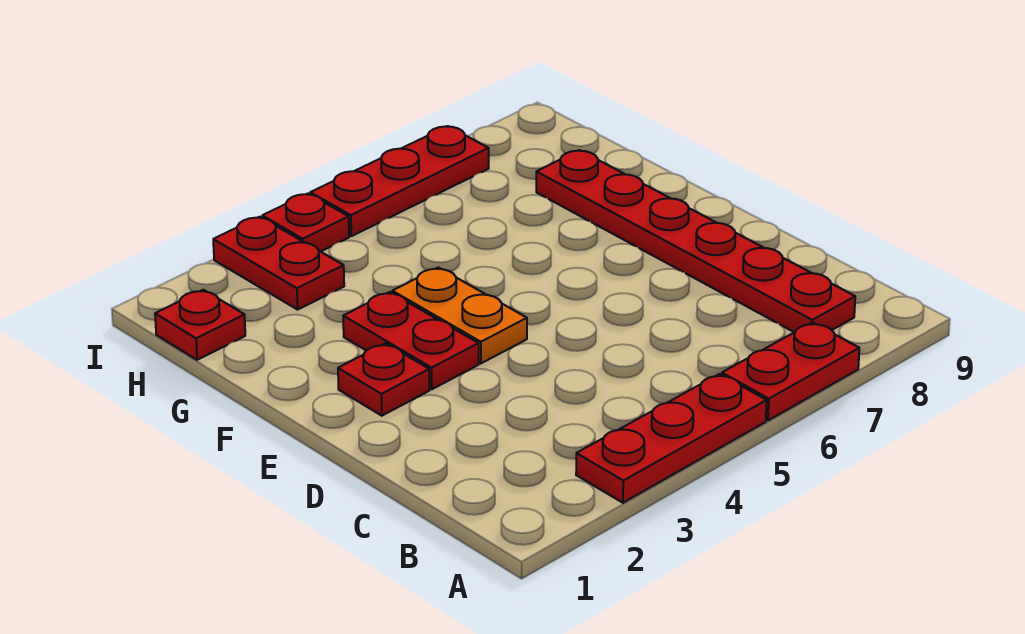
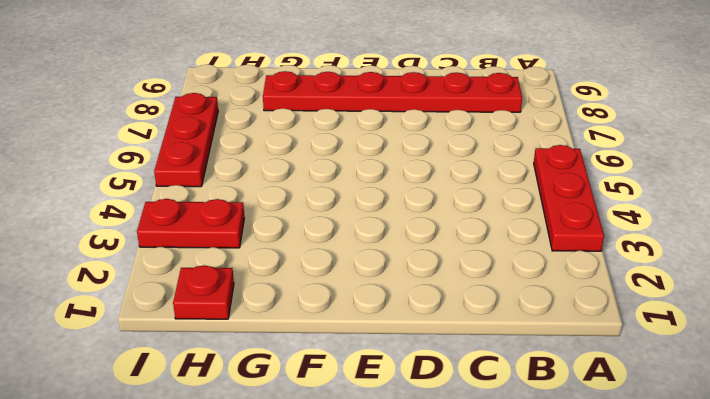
none -> red 1x2 plate [722,322,859,420]
none -> red 1x1 plate [338,343,429,416]

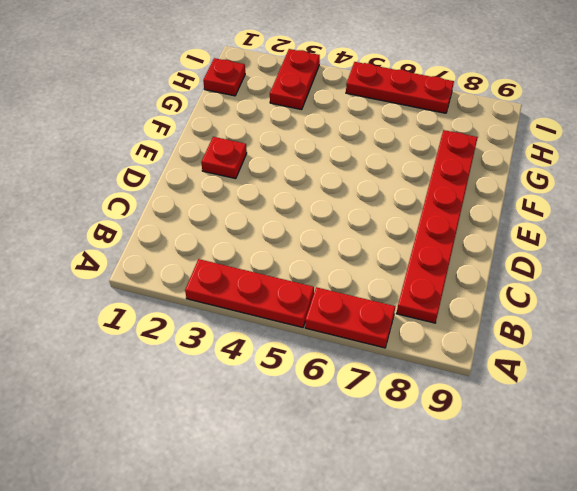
none -> red 1x2 plate [343,292,479,389]
none -> orange 1x2 plate [392,267,527,363]

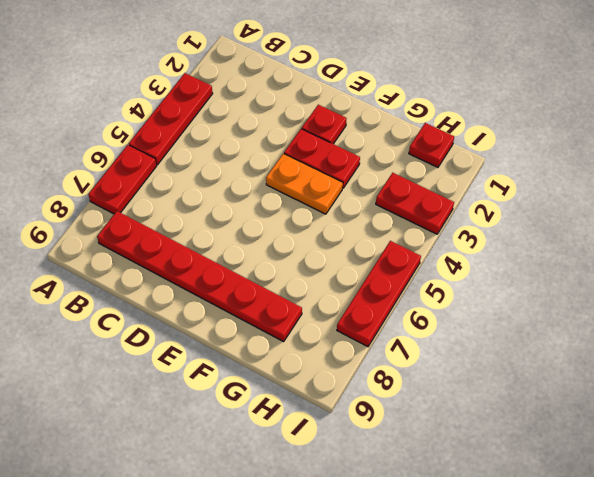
none -> red 1x1 plate [262,194,349,252]

